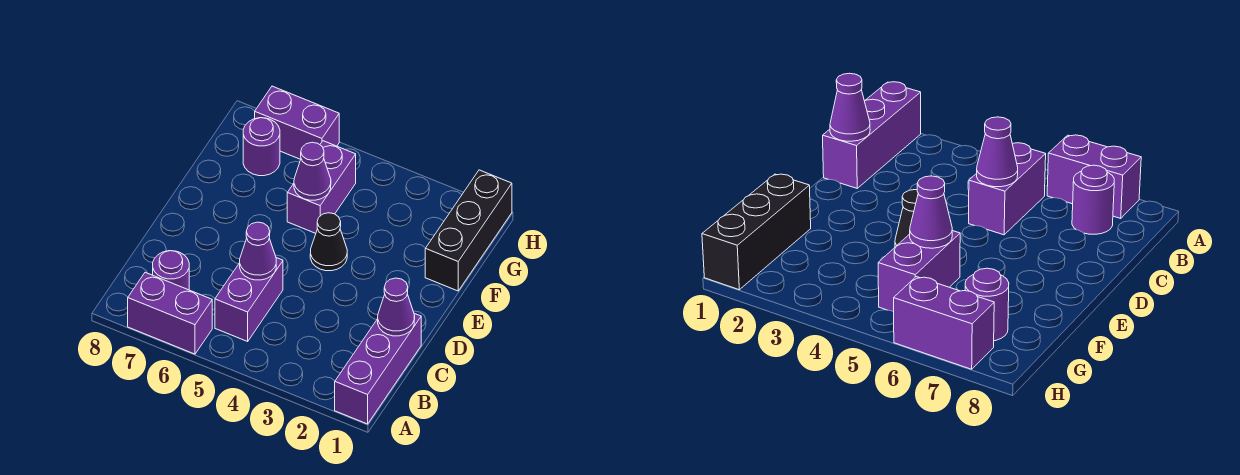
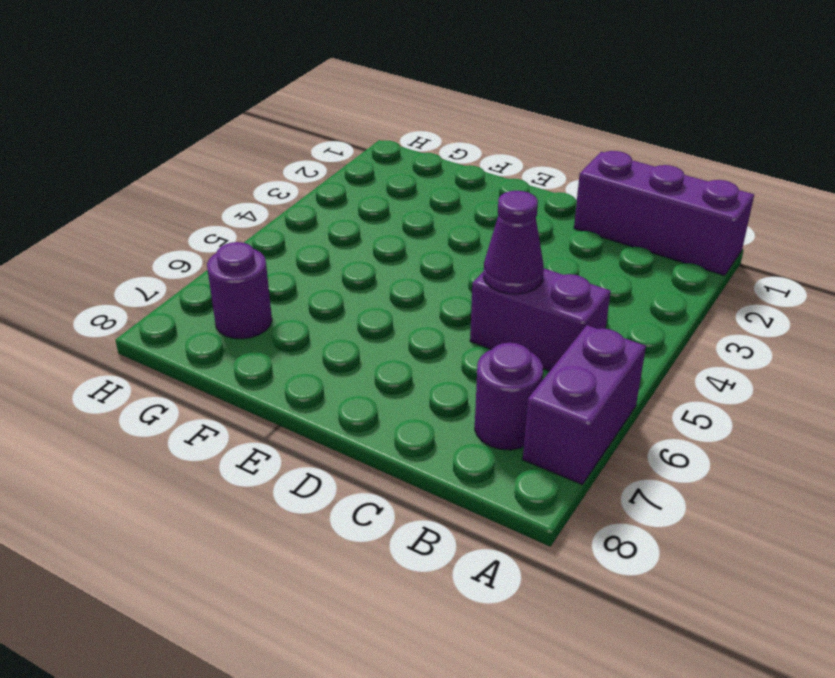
none -> black 1x1 cone [310,213,347,271]
none -> black 1x3 brick [425,170,512,291]
none -> purple 1x2 brick [287,141,356,233]

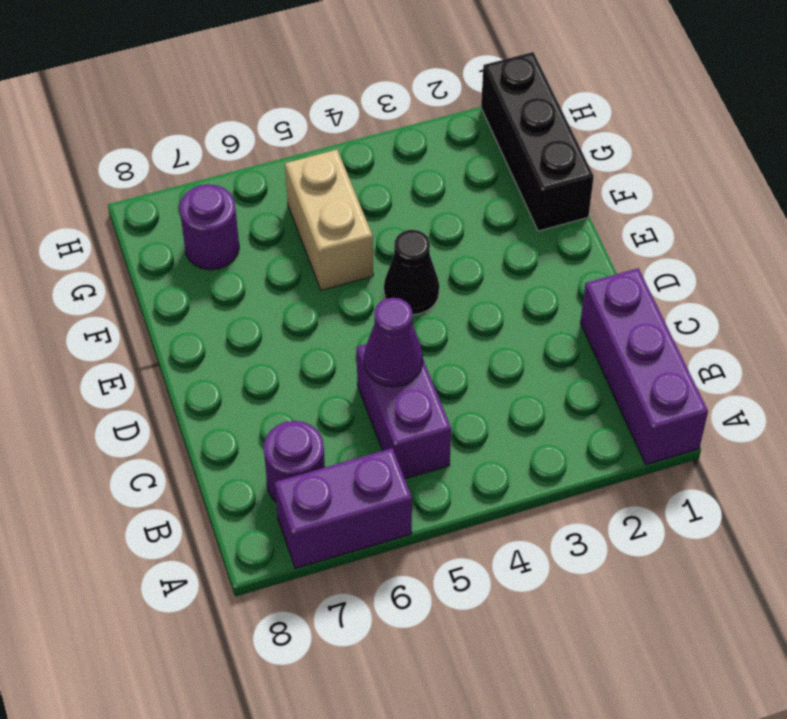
tan 1x2 brick [285,150,373,290] -> purple 1x2 brick [287,141,356,233]
none -> purple 1x2 brick [255,86,339,159]
none -> purple 1x1 cone [378,278,415,336]
none -> purple 1x1 cone [294,142,331,200]

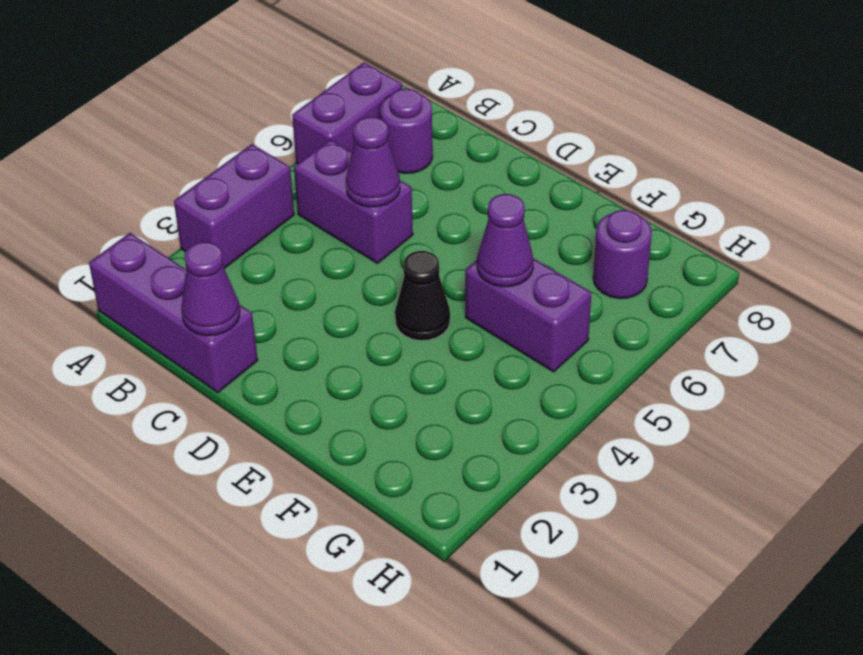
purple 1x2 brick [174,144,294,269] -> purple 1x2 brick moved to [255,86,339,159]
none -> black 1x3 brick [425,170,512,291]

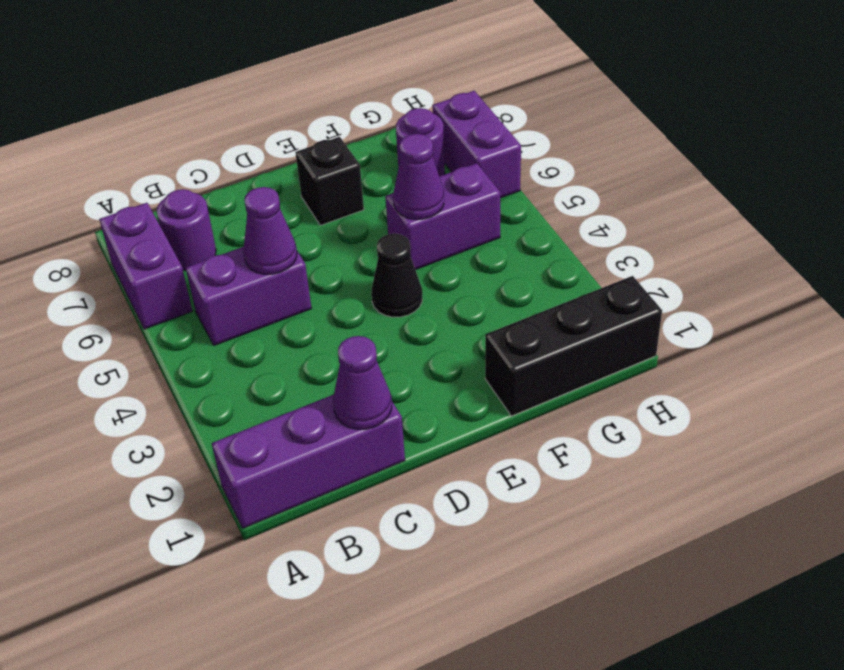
black 1x1 brick [295,137,364,225] -> none

